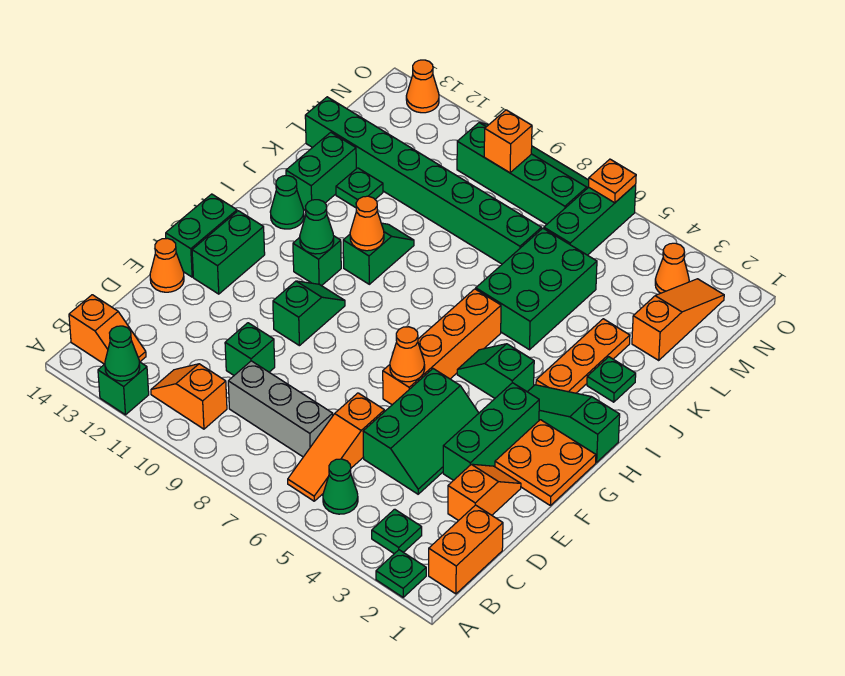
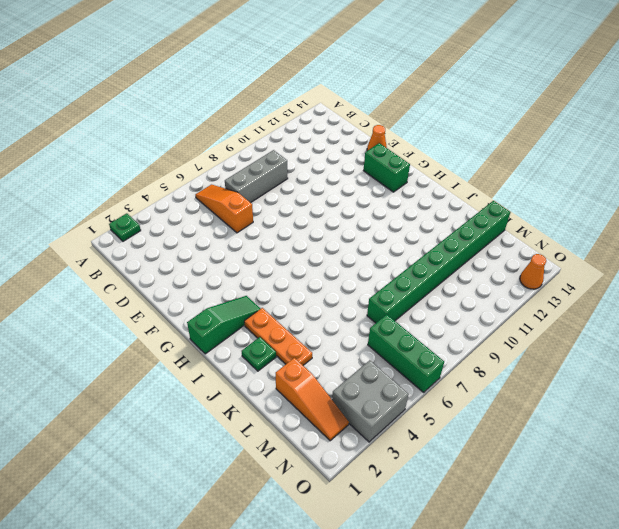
grey 2x2 brick [332,360,409,442] -> orange 1x1 cone [655,243,689,293]
none -> green 1x1 brick [98,362,149,415]
none -> orange 1x2 brick [429,505,503,594]
none -> green 1x1 plate [372,509,422,554]
none -> green 1x1 cone [323,459,358,514]

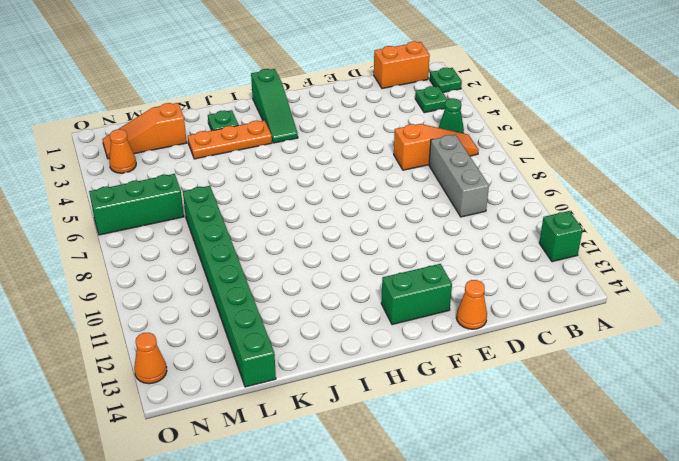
none -> orange 1x2 slope [151,364,227,429]
none -> orange 1x2 slope [69,295,146,364]
none -> orange 1x2 slope [448,464,521,521]
none -> green 2x3 slope [363,369,479,494]

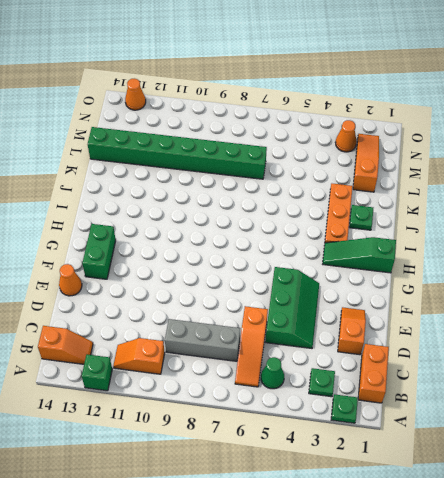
none -> green 1x1 brick [225,323,275,375]
none -> green 1x3 brick [443,383,539,480]
none -> orange 2x2 plate [495,420,596,505]
none -> orange 1x4 brick [383,289,501,405]

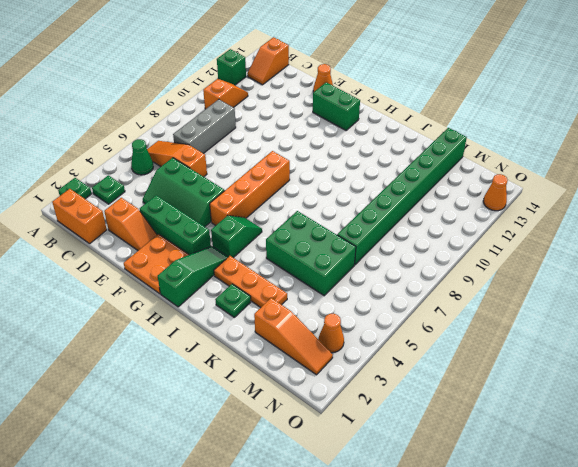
orange 1x4 brick [210,151,290,226] -> orange 1x4 brick turned to [383,289,501,405]
none -> green 1x1 brick [225,323,275,375]
none -> green 1x2 slope [273,281,345,346]
none -> green 1x2 brick [166,194,237,277]
none -> green 1x1 brick [293,236,341,286]

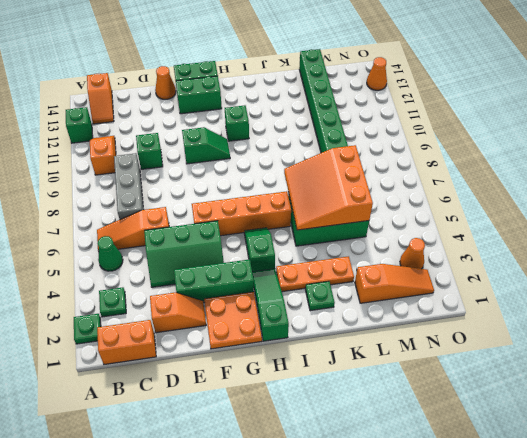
orange 3x3 slope [284,145,373,230] -> none
none -> green 1x2 slope [343,223,414,284]
none -> green 1x1 cone [270,176,304,229]
none -> green 1x2 brick [286,132,356,210]
none -> green 1x1 plate [336,168,383,208]

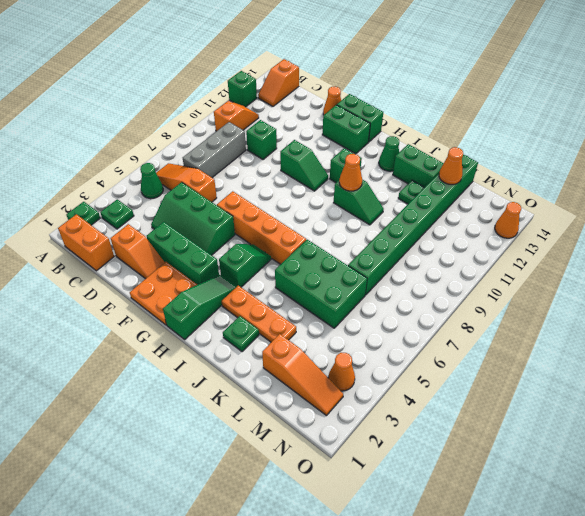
orange 1x1 cone [439,147,463,184] -> orange 1x1 cone moved to [390,327,425,382]
none -> green 1x3 brick [544,185,636,255]
none -> green 2x4 slope [457,123,589,224]
none -> green 1x1 cone [105,326,140,381]
none -> green 1x1 cone [300,200,334,254]

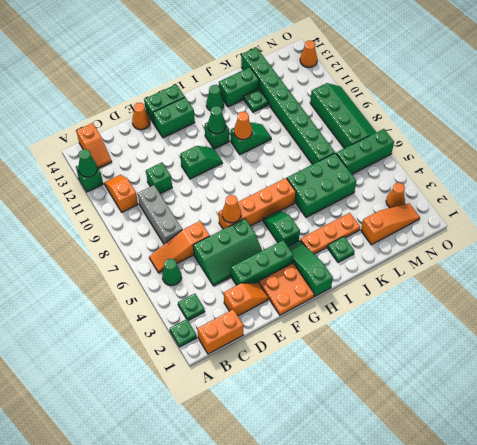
none -> orange 1x1 brick [484,110,532,173]
none -> orange 1x1 plate [589,159,636,203]

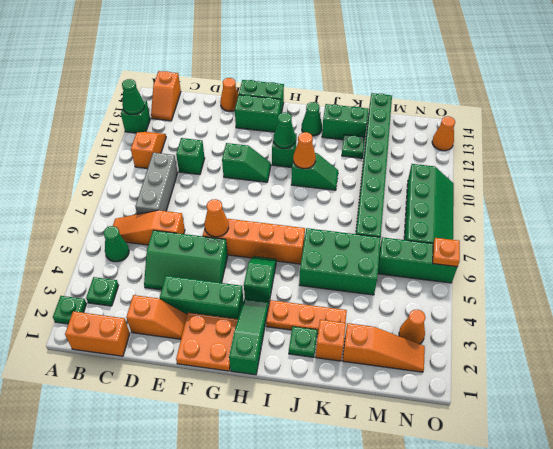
orange 1x1 brick [316,320,346,361] -> orange 1x1 brick moved to [484,110,532,173]

